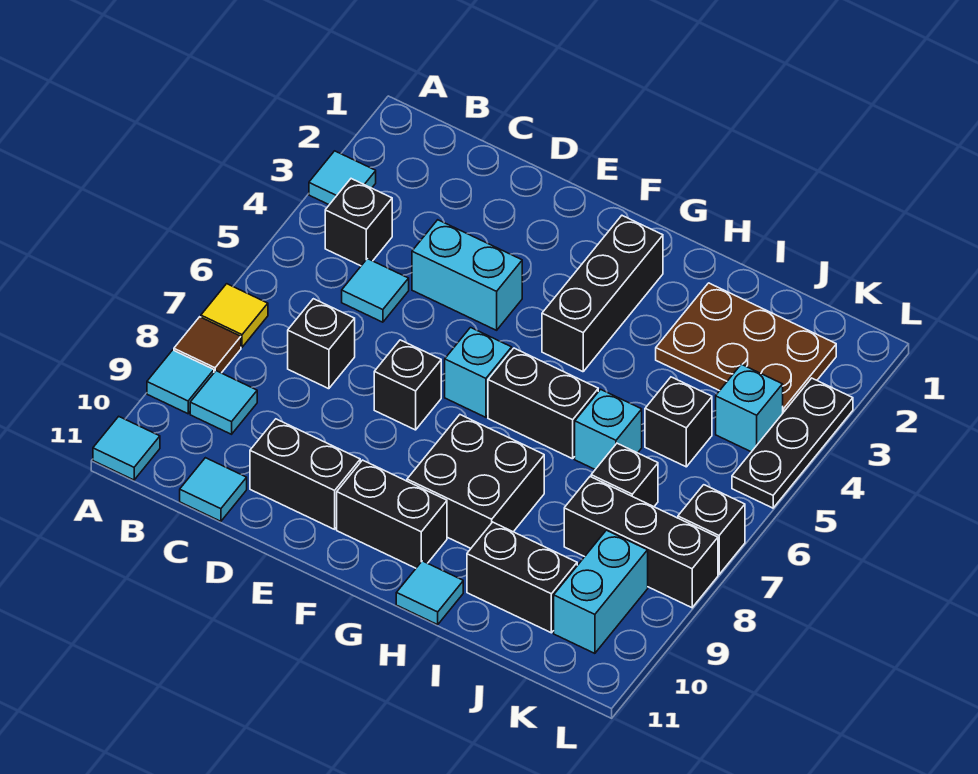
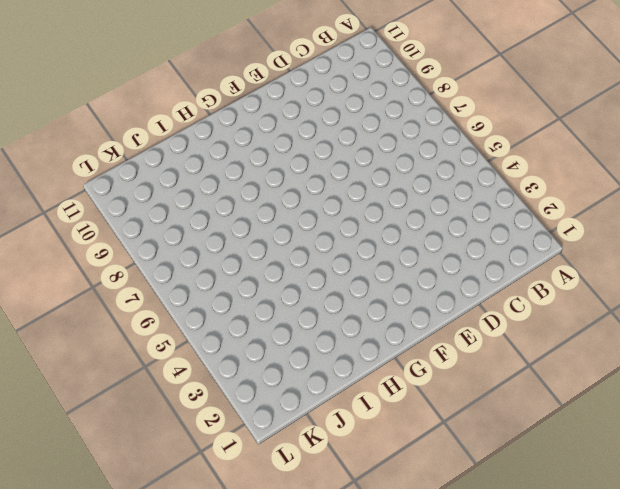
none -> cyan 1x1 tile [309,151,376,205]
none -> yellow 1x1 tile [201,284,268,347]
none -> brown 1x1 tile [174,317,241,373]

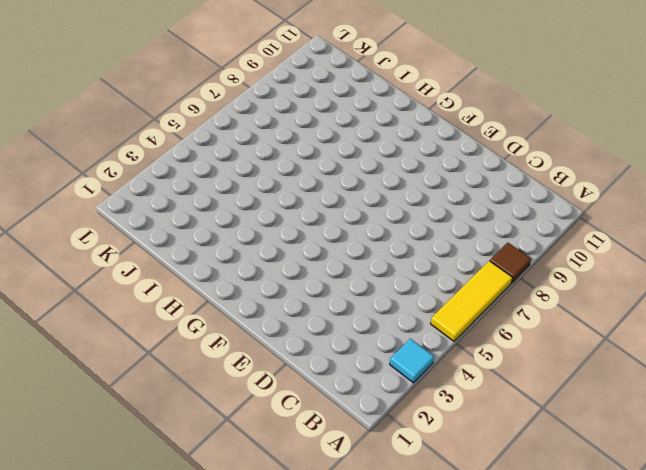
yellow 1x3 tile [431,261,513,341] -> yellow 1x1 tile [201,284,268,347]
none -> cyan 1x1 tile [147,350,214,414]
none -> cyan 1x1 tile [93,416,160,480]
none -> black 1x1 brick [325,179,392,266]

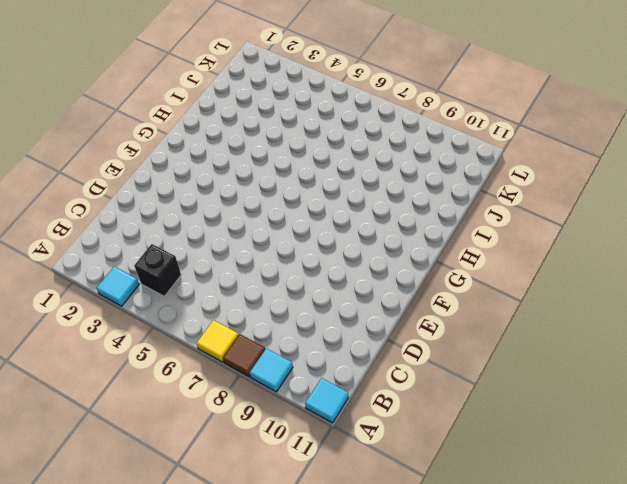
none -> cyan 1x1 tile [190,371,257,434]
none -> cyan 1x1 tile [342,259,409,322]
none -> black 1x1 brick [288,299,355,389]

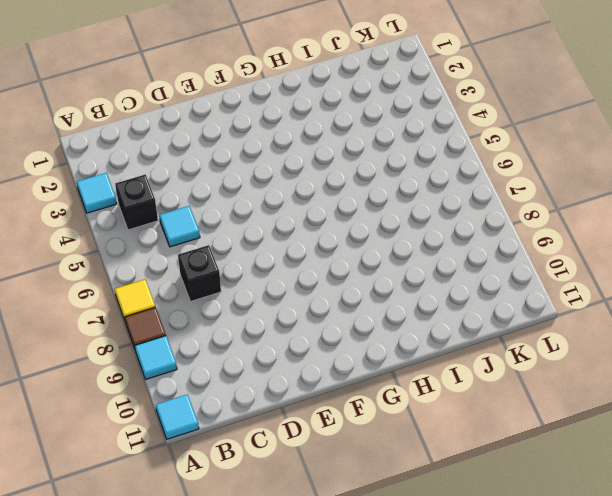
none -> cyan 1x1 tile [190,371,257,434]
none -> cyan 1x1 tile [180,458,247,521]
none -> cyan 1x2 brick [412,220,522,330]

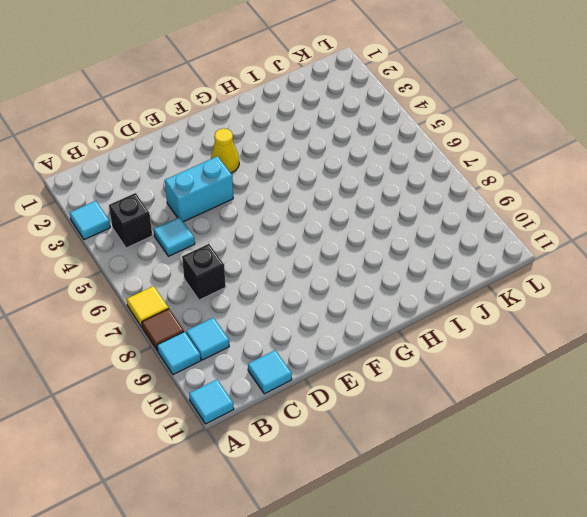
yellow 1x1 cone [211,128,239,173] -> none
none -> black 1x2 brick [250,419,360,529]
none -> black 1x1 brick [374,340,441,430]
none -> cyan 1x1 brick [445,328,512,417]

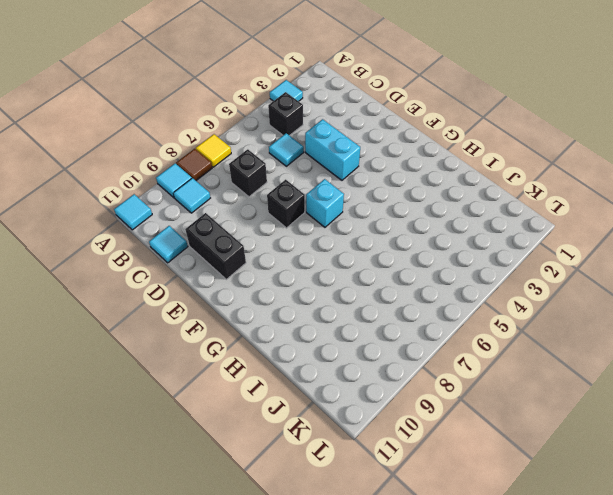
none -> black 1x2 brick [337,460,447,568]
none -> black 1x3 brick [542,216,663,372]
none -> black 1x2 brick [488,348,598,459]

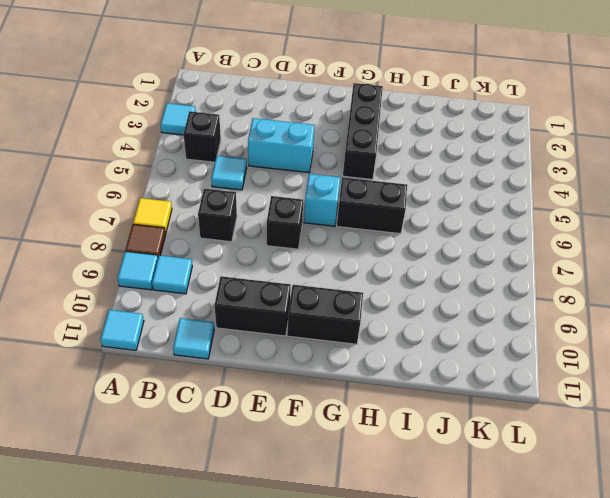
none -> black 2x2 brick [407,415,544,548]
none -> cyan 1x1 tile [396,561,463,625]
none -> brown 2x3 plate [656,283,836,412]

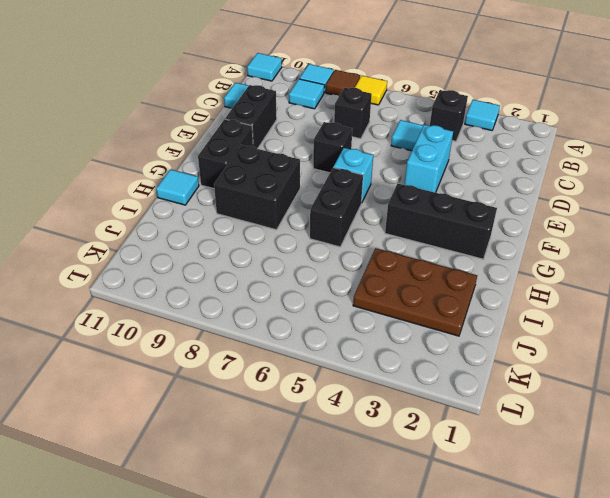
brown 2x3 plate [353,248,477,336] -> brown 2x3 plate turned to [656,283,836,412]
none -> cyan 1x1 brick [575,389,642,469]
none -> black 1x2 brick [467,522,577,633]
none -> black 1x1 brick [645,377,712,467]

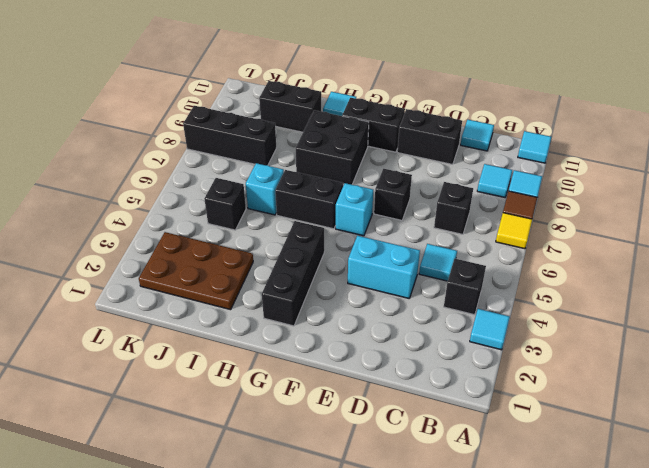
none -> black 1x1 brick [591,443,658,507]
none -> cyan 1x1 brick [716,364,783,452]
none -> cyan 1x2 brick [554,530,648,653]

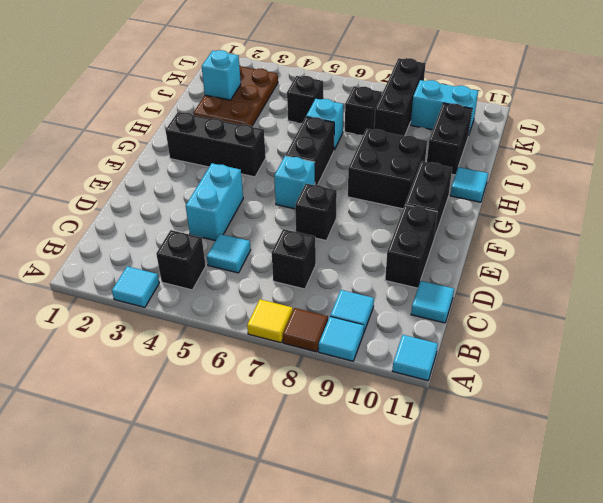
cyan 1x1 brick [202,50,241,100] -> cyan 1x1 brick moved to [716,364,783,452]
none -> black 1x3 plate [732,378,853,508]
none -> black 1x1 brick [678,485,745,574]

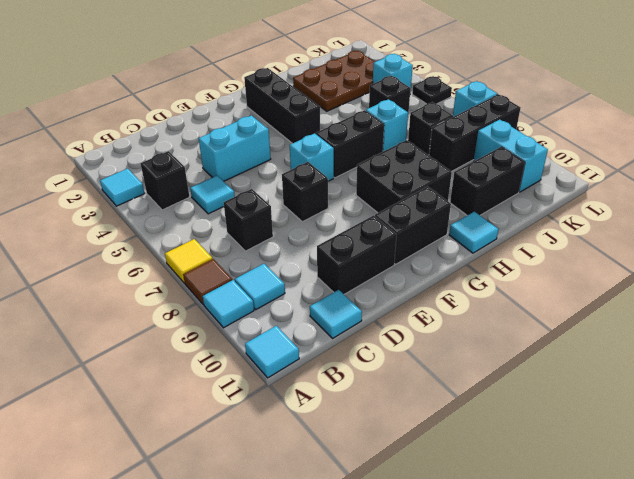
black 1x1 plate [412,76,452,104] -> black 1x3 plate [732,378,853,508]
cyan 1x1 brick [453,81,498,117] -> black 1x1 brick [678,485,745,574]

